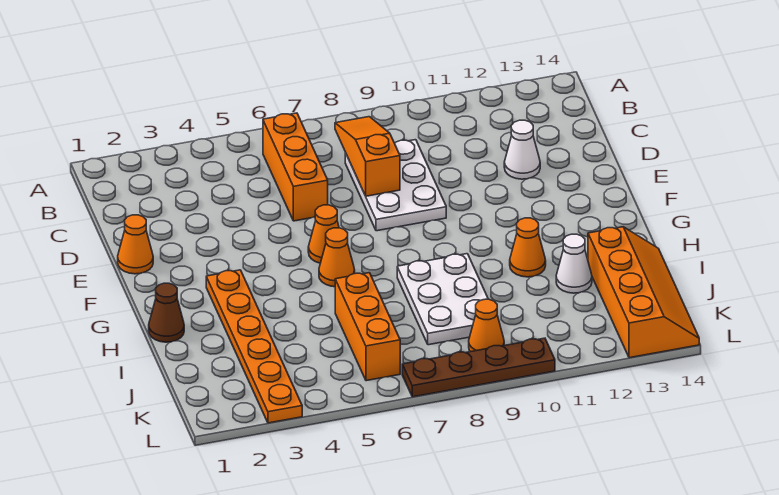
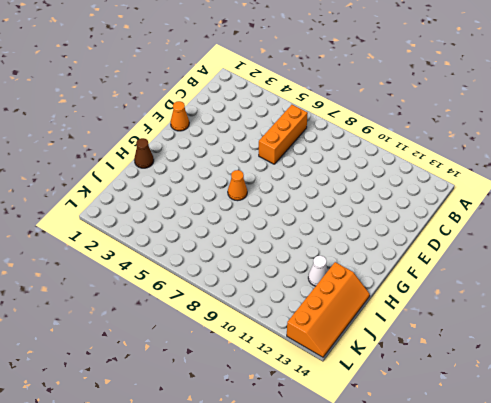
none -> white 2x3 plate [345,140,446,231]
none -> white 1x1 cone [504,120,540,179]
none -> orange 1x1 cone [308,205,339,263]

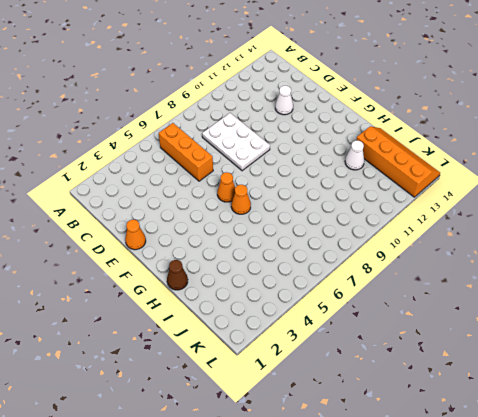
none -> orange 1x6 plate [206,270,302,423]
none -> white 2x3 plate [397,254,488,345]
none -> orange 1x1 cone [510,218,546,277]

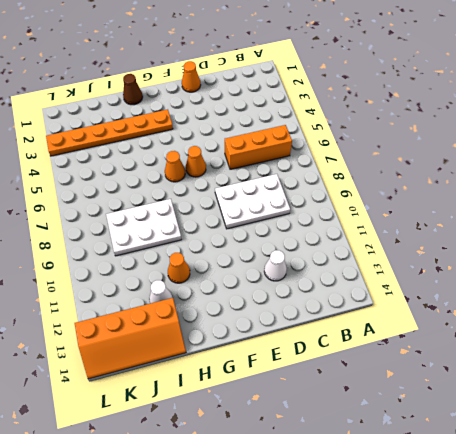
none -> orange 1x3 brick [335,273,400,381]
none -> orange 1x1 cone [469,299,504,352]
none -> brown 1x4 plate [402,338,555,397]

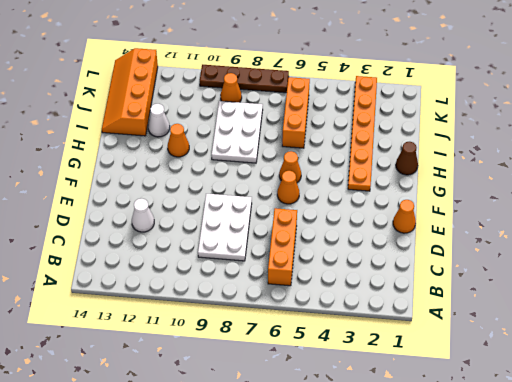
none -> orange 1x3 slope [335,117,400,196]

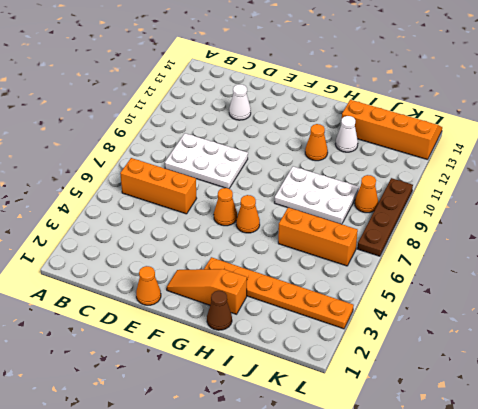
orange 1x3 slope [167,269,247,314] -> orange 1x3 slope moved to [335,117,400,196]

